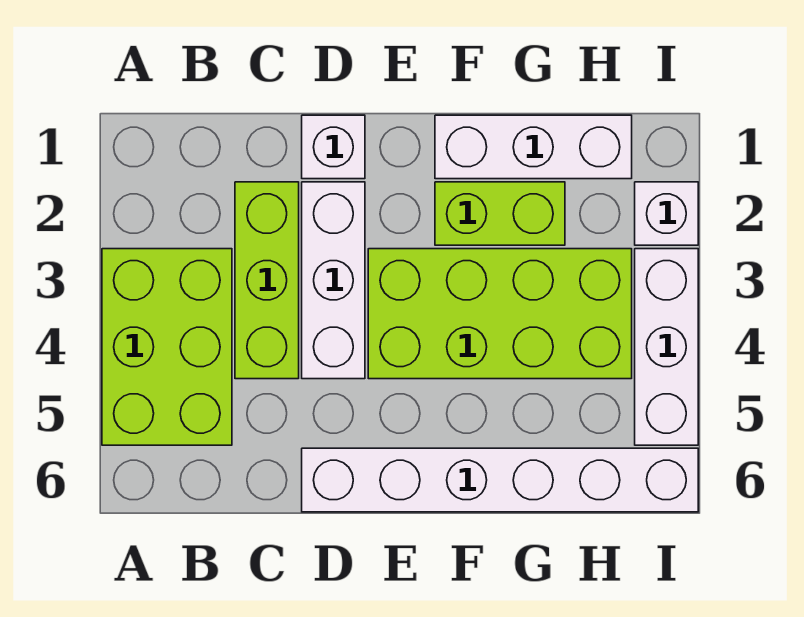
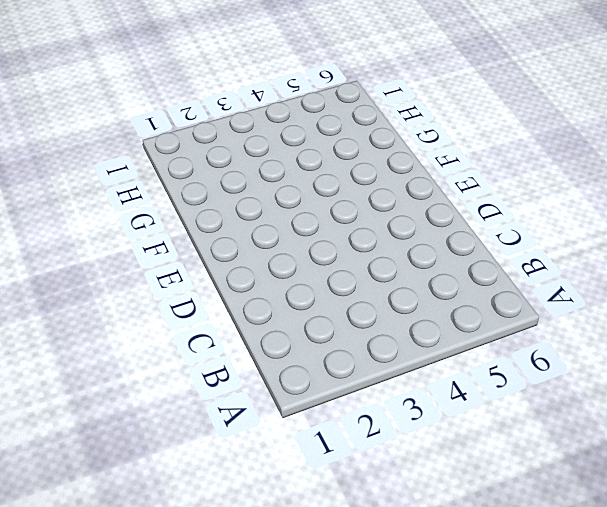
none -> lime 2x3 brick [102,249,232,445]
none -> lime 1x3 brick [235,182,299,379]

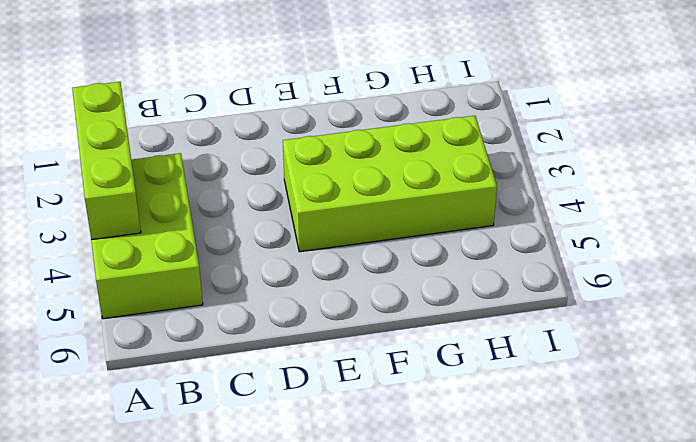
lime 1x3 brick [72,82,141,240] -> lime 1x3 brick moved to [235,182,299,379]
none -> white 1x1 brick [302,115,365,179]
none -> white 1x3 brick [302,182,365,379]

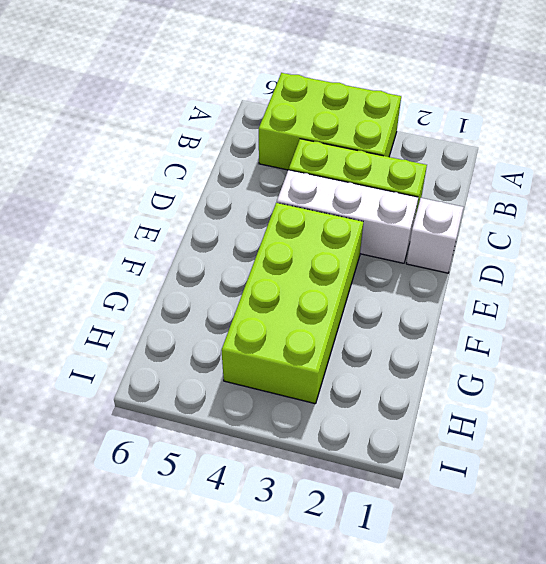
none -> white 1x6 brick [302,448,698,512]
none -> white 1x3 brick [435,115,632,179]

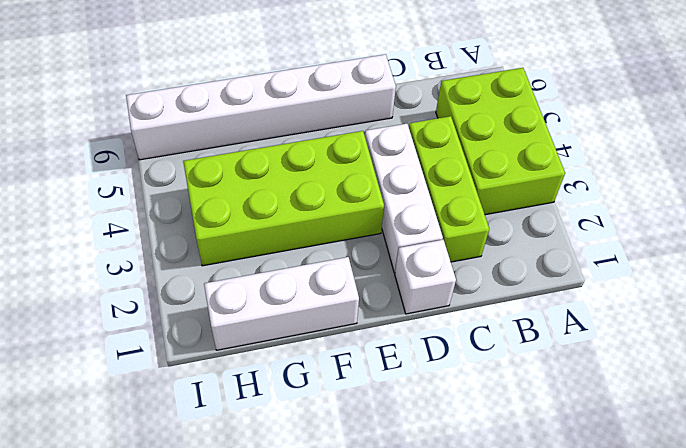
none -> lime 1x2 brick [435,182,565,245]
none -> white 1x1 brick [635,182,698,245]

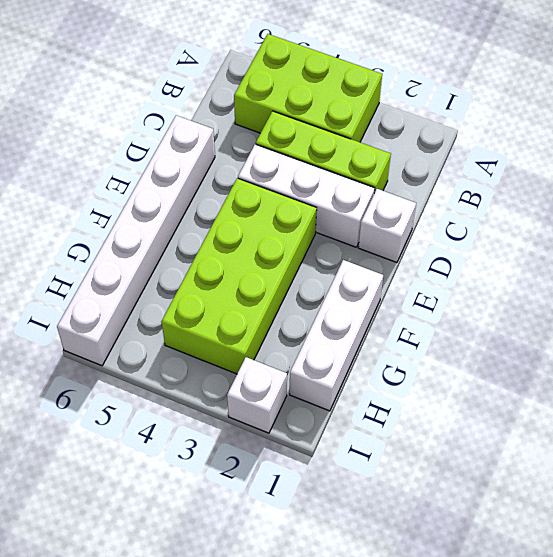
none -> lime 1x2 brick [435,182,565,245]
none -> white 1x3 brick [635,249,698,445]

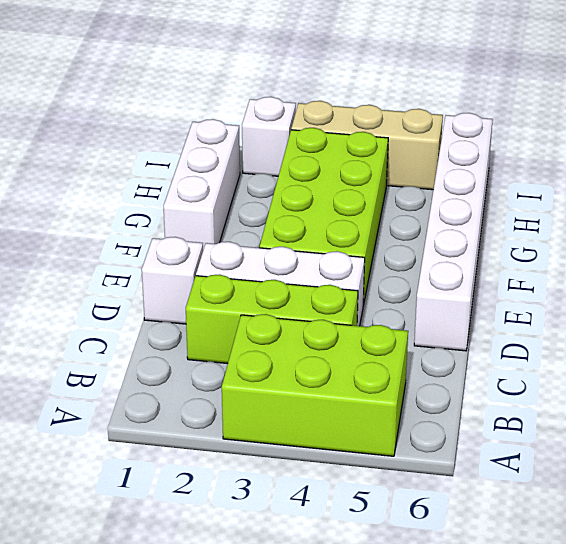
tan 1x3 brick [291,101,443,190] -> white 1x3 brick [635,249,698,445]
none -> lime 1x2 brick [435,182,565,245]

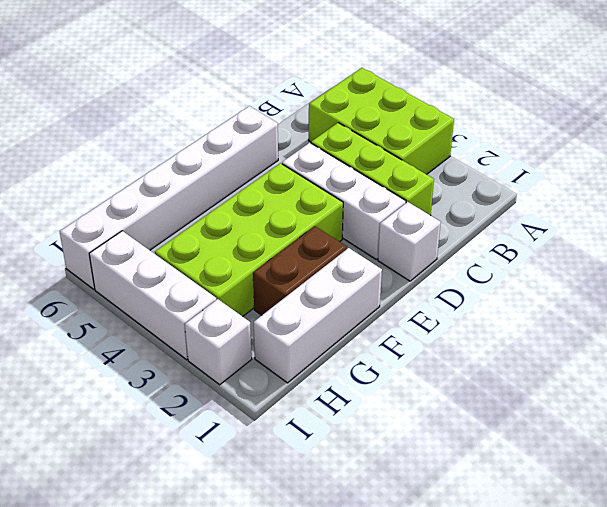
brown 1x2 brick [253,226,347,315] -> lime 1x2 brick [435,182,565,245]

